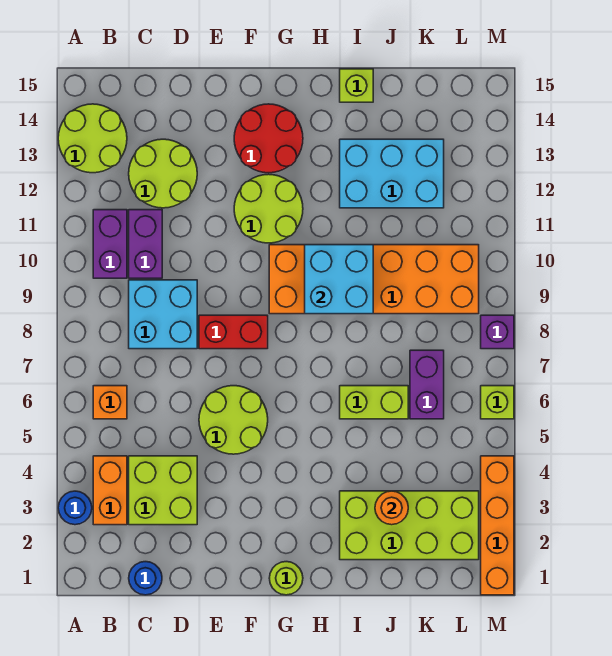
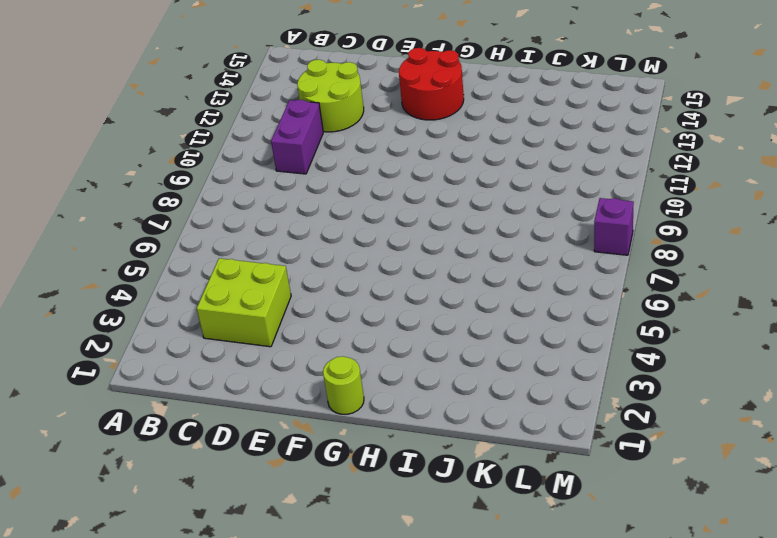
none -> blue 1x1 round brick [58,491,92,525]
none -> lime 2x2 round brick [58,104,127,173]
none -> orange 1x2 brick [93,456,127,525]

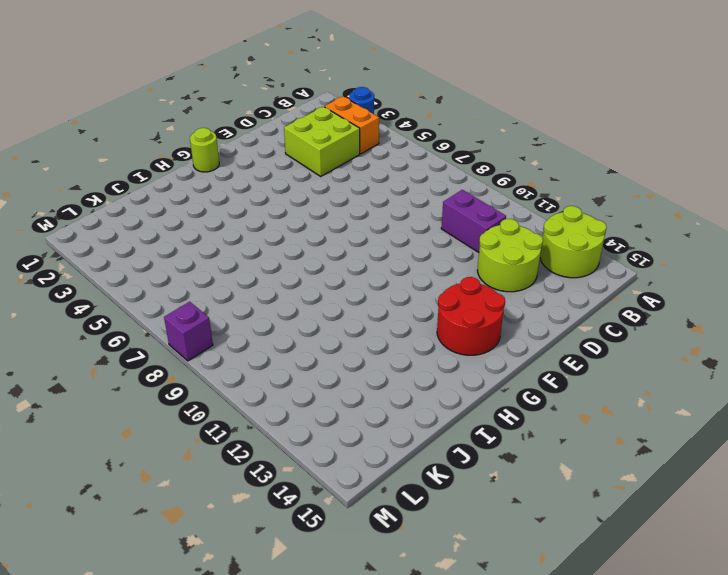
none -> orange 1x1 brick [93,386,127,419]
none -> purple 1x2 brick [93,210,127,278]
none -> blue 1x1 round brick [129,562,162,595]

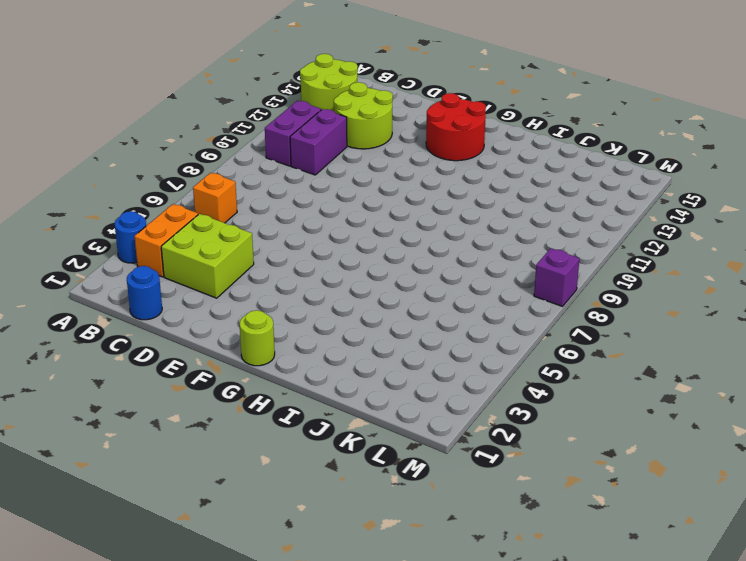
none -> cyan 2x2 brick [129,280,197,349]
none -> lime 2x2 round brick [199,386,268,454]
none -> red 1x2 brick [199,315,268,349]

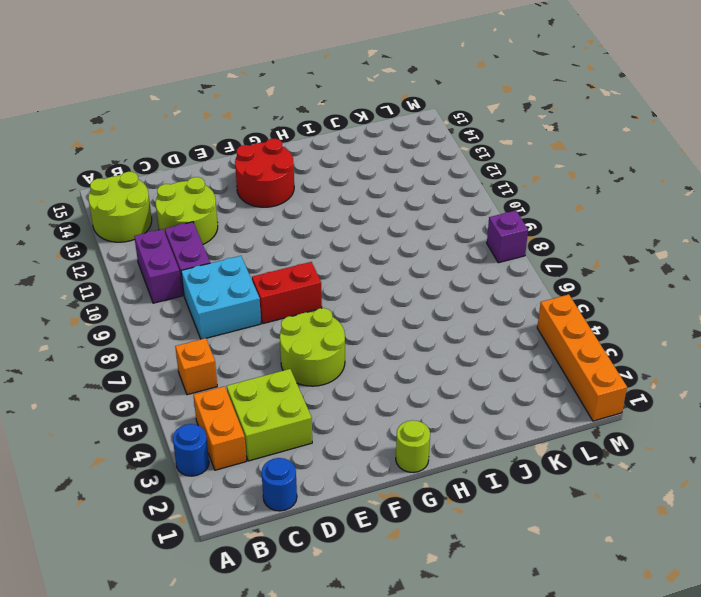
none -> lime 2x2 round brick [234,174,303,243]
none -> orange 2x6 brick [269,245,479,314]
none -> lime 2x4 brick [340,491,479,560]

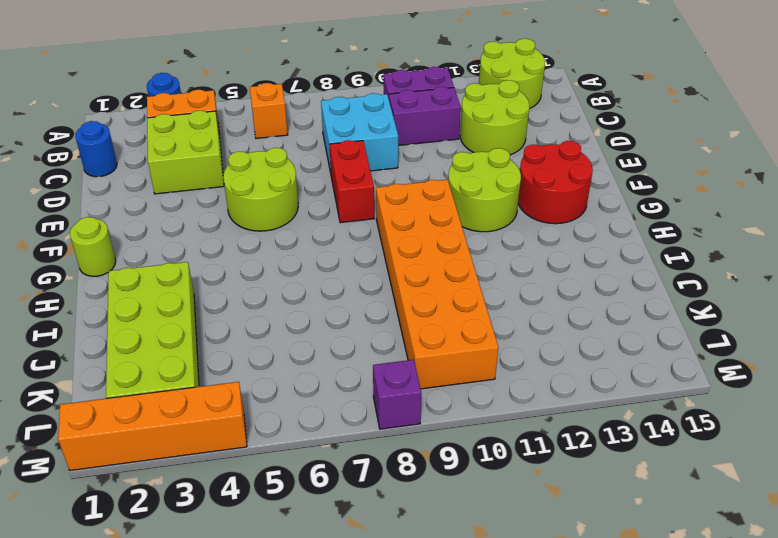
none -> lime 1x2 brick [340,386,408,419]
none -> cyan 2x3 brick [340,139,444,208]
none -> lime 1x1 brick [340,69,373,102]

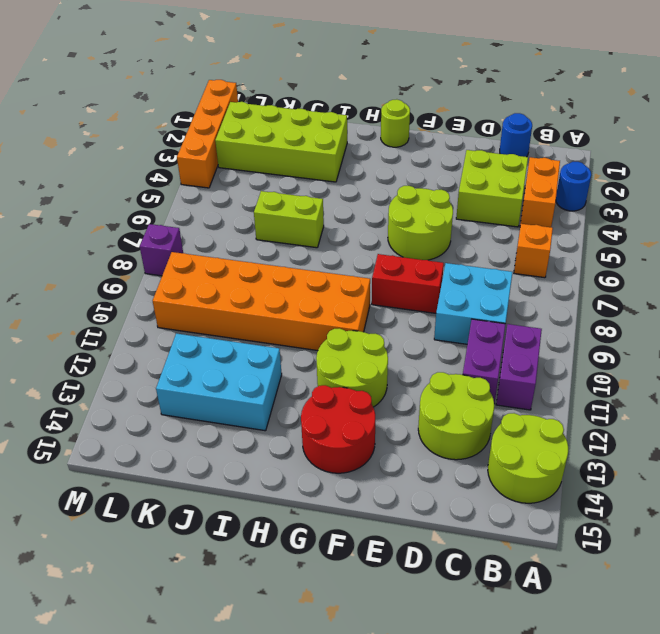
none -> lime 1x1 brick [340,69,373,102]
none -> purple 1x2 brick [410,350,444,419]
none -> lime 1x1 brick [481,386,514,419]

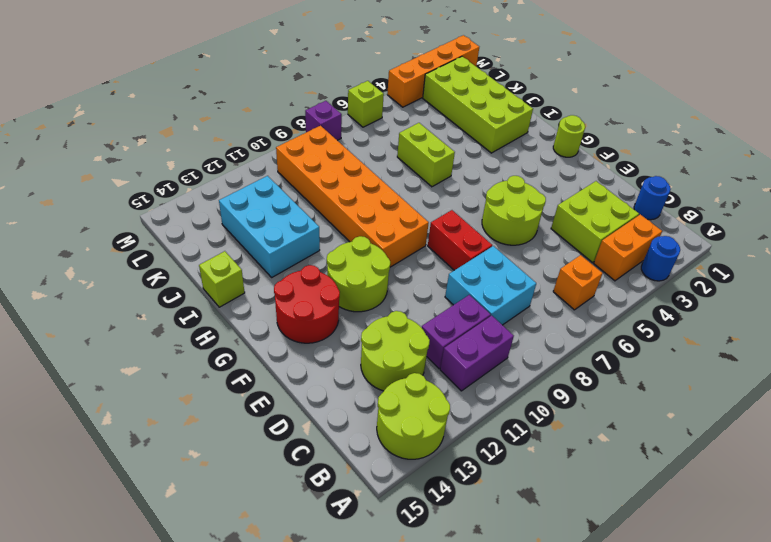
none -> purple 1x2 brick [410,350,444,419]
none -> cyan 2x2 brick [305,245,373,314]
none -> orange 1x1 round brick [375,491,408,525]

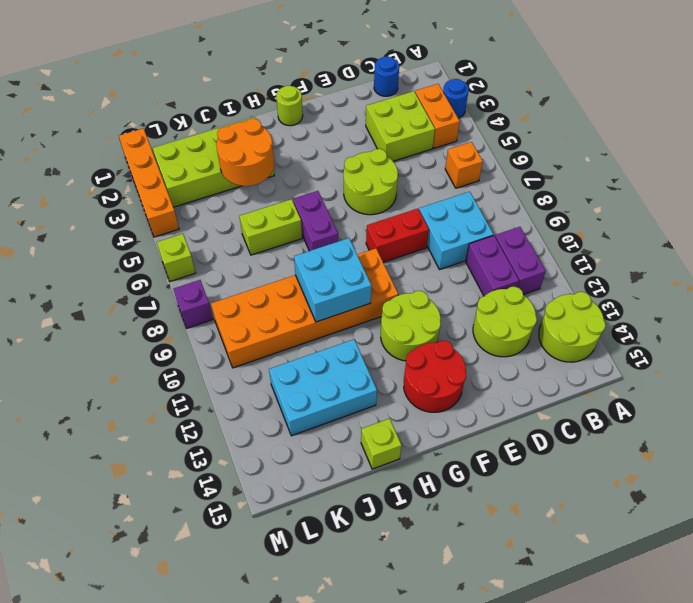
purple 1x2 brick [293,191,338,251] -> purple 1x2 brick moved to [410,350,444,419]
orange 2x2 round brick [216,119,274,186] -> orange 1x1 round brick [375,491,408,525]

